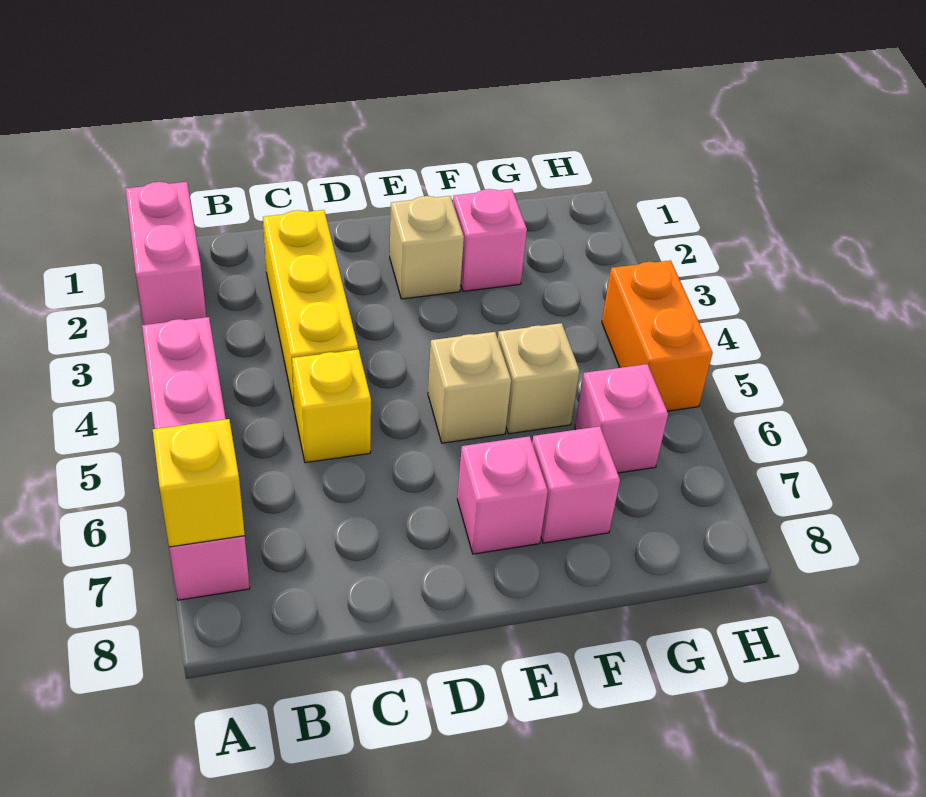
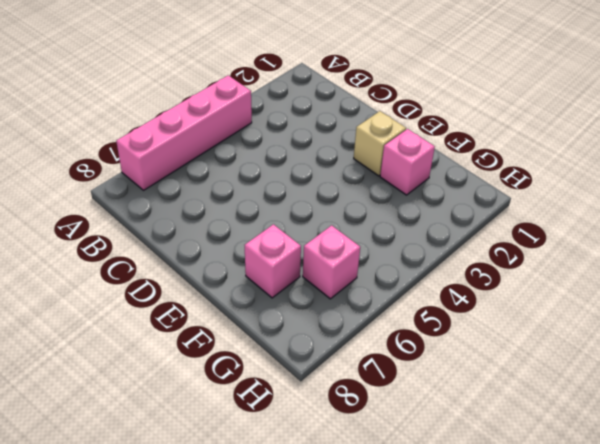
none -> pink 1x2 brick [126,182,206,325]
none -> yellow 1x3 brick [263,210,358,410]
none -> yellow 1x1 brick [292,349,371,463]

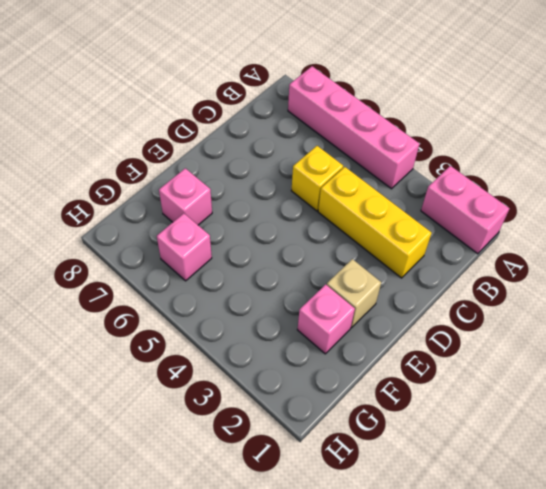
none -> tan 1x1 brick [428,332,511,443]
none -> pink 1x1 brick [457,436,548,554]
none -> tan 1x1 brick [498,323,579,434]

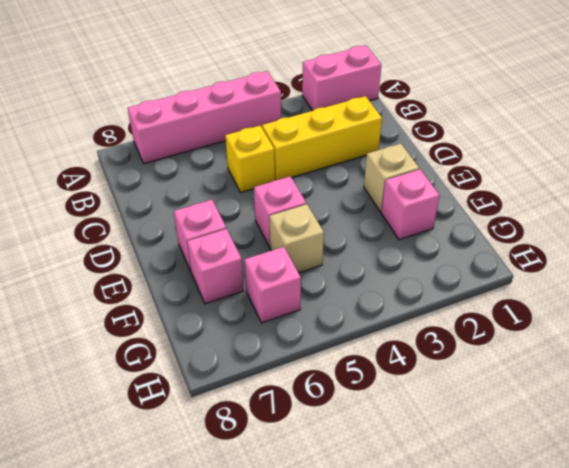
pink 1x1 brick [254,176,306,247] -> tan 1x1 brick [428,332,511,443]
none -> orange 1x2 brick [602,260,713,411]
none -> yellow 1x1 brick [153,419,245,547]

